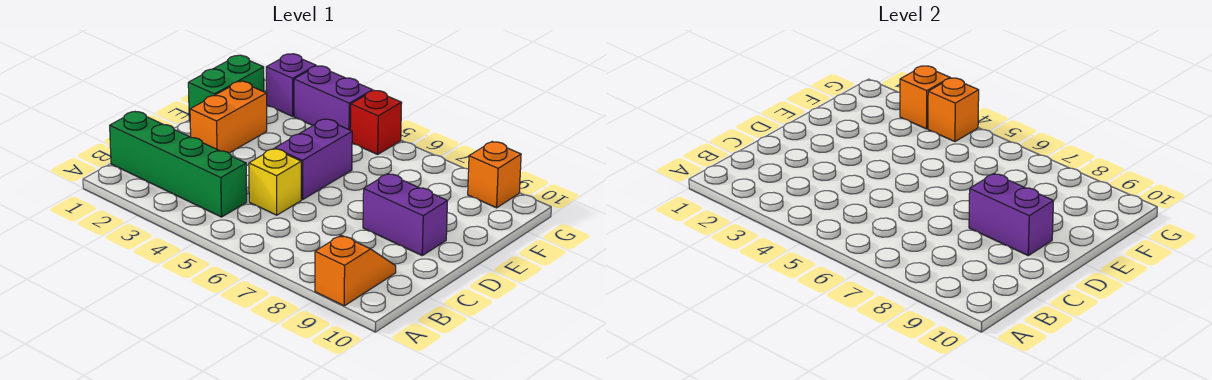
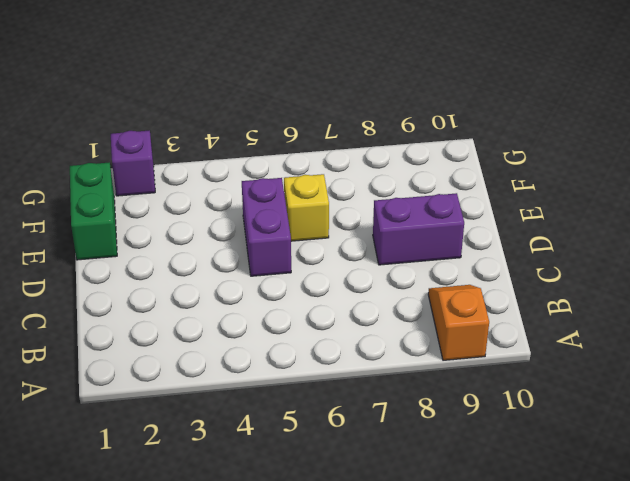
yellow 1x1 brick [284,174,329,241] -> yellow 1x1 brick moved to [249,149,301,215]
none -> green 1x4 brick [110,112,247,217]
none -> orange 1x2 brick [190,81,267,153]
none -> purple 1x2 brick [294,66,373,130]

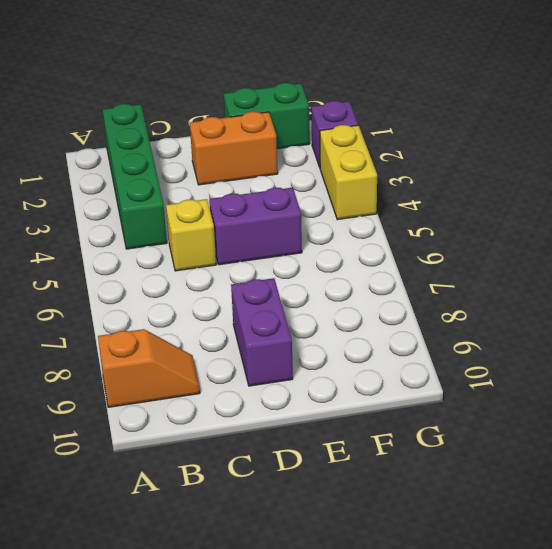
yellow 1x2 brick [320,125,377,220] -> purple 1x2 brick [294,66,373,130]
none -> red 1x1 brick [350,91,402,154]
none -> orange 1x1 brick [468,142,521,208]
none -> purple 1x2 brick [969,174,1053,255]

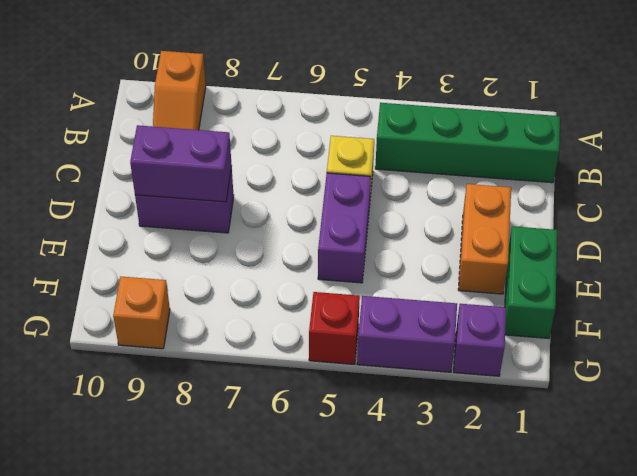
none -> orange 1x1 brick [900,66,950,129]
none -> orange 1x1 brick [928,78,979,142]

